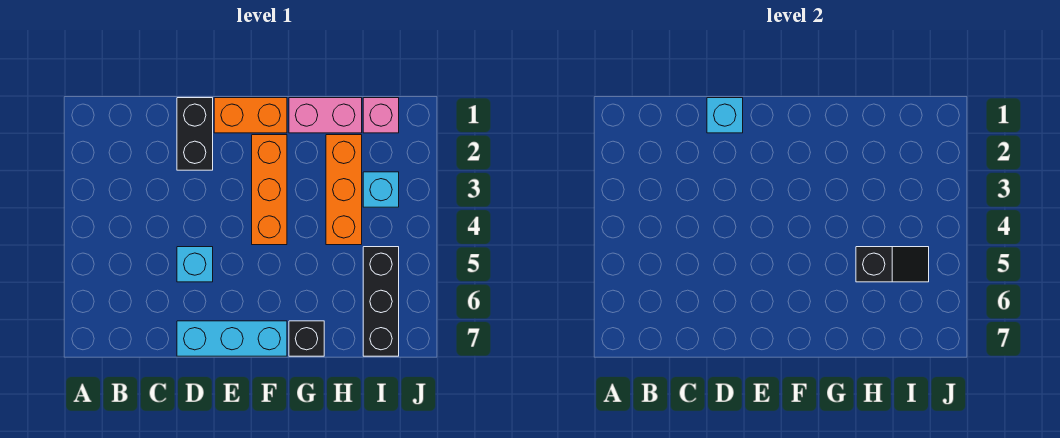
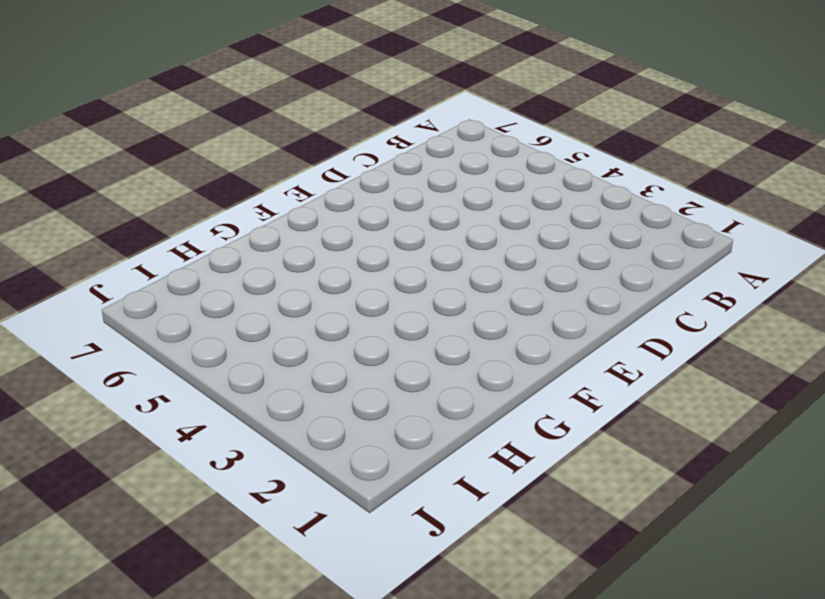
none -> black 1x2 brick [177,98,213,170]
none -> cyan 1x1 brick [177,247,213,282]
none -> cyan 1x3 brick [177,321,287,356]

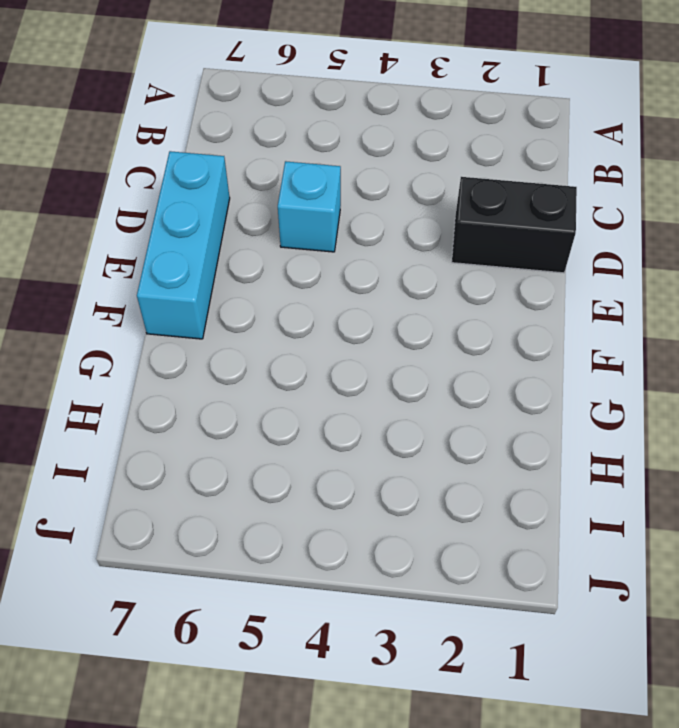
none -> orange 1x2 brick [214,98,287,133]
none -> orange 1x3 brick [252,135,287,245]
none -> pink 1x2 brick [289,98,362,133]

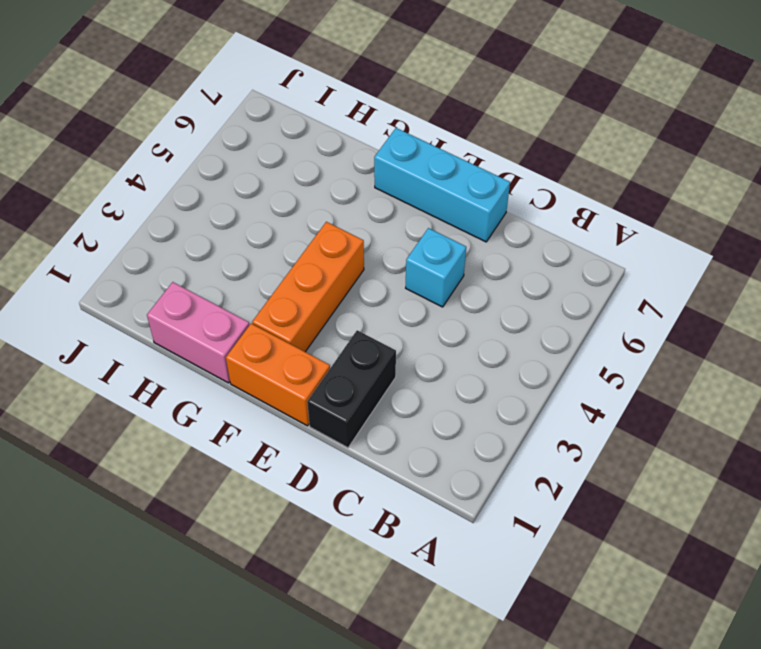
none -> black 1x1 brick [289,321,324,356]
none -> orange 1x3 brick [326,135,362,245]
none -> pink 1x1 brick [363,98,399,133]

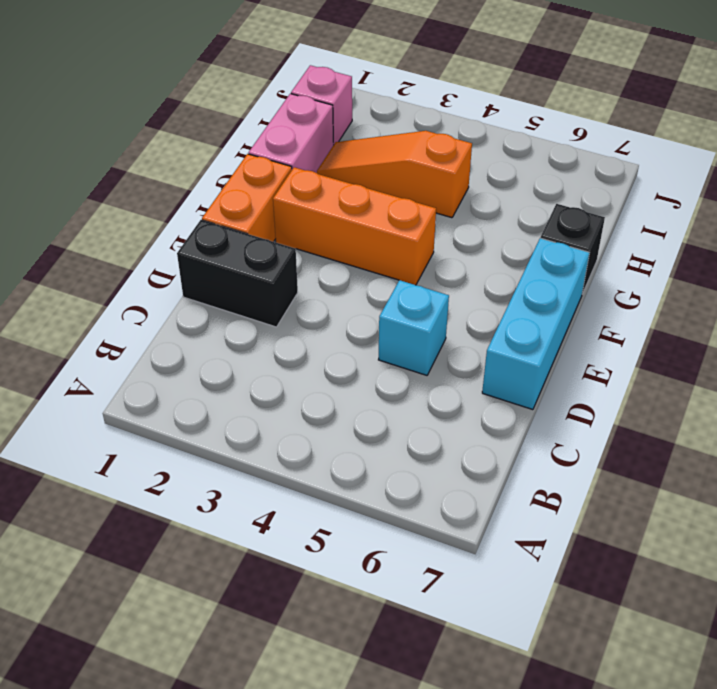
orange 1x3 slope [317,131,472,218] -> orange 1x3 brick [326,135,362,245]
none -> cyan 1x1 brick [363,172,399,207]
none -> black 1x3 brick [363,247,399,356]
none -> cyan 1x1 brick [707,98,743,133]

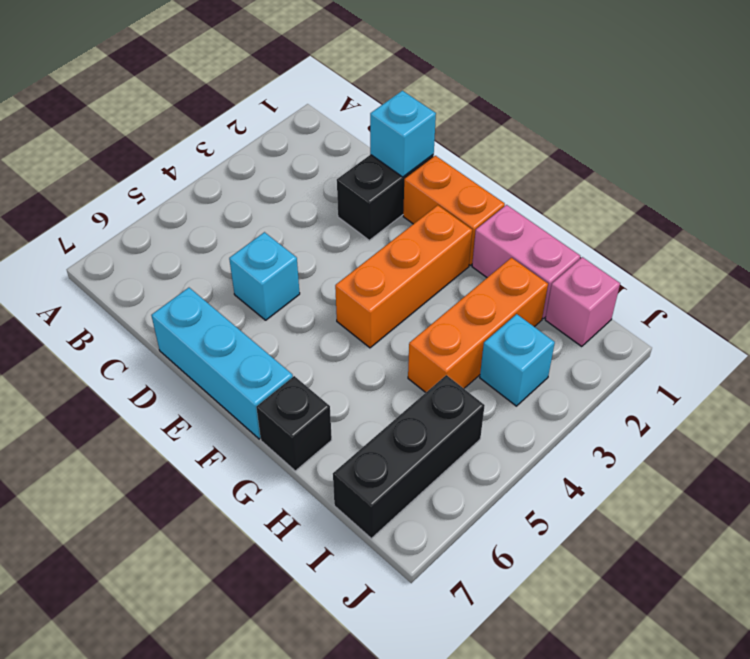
none -> black 1x2 slope [856,247,929,282]

